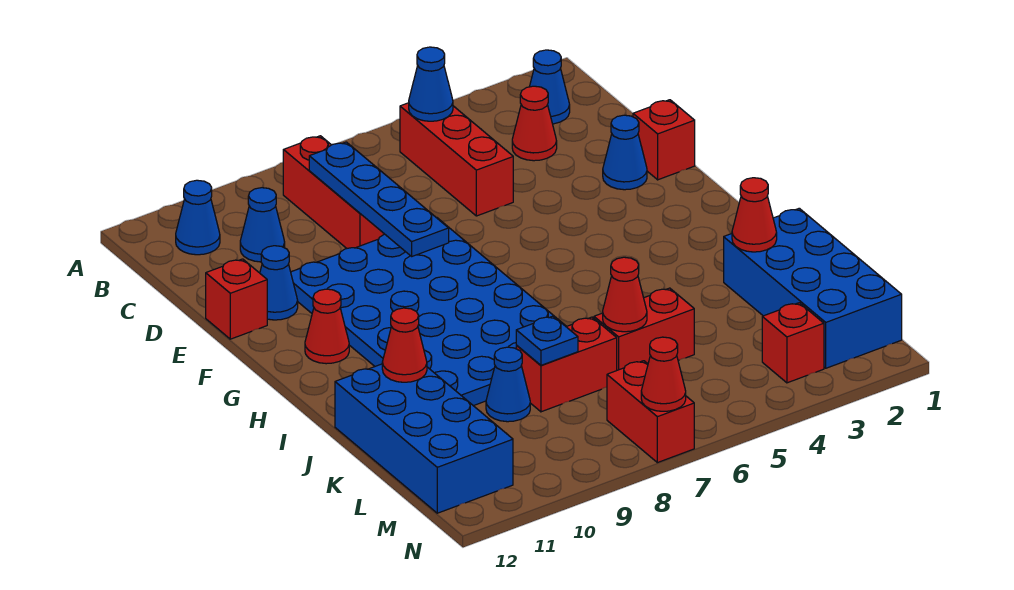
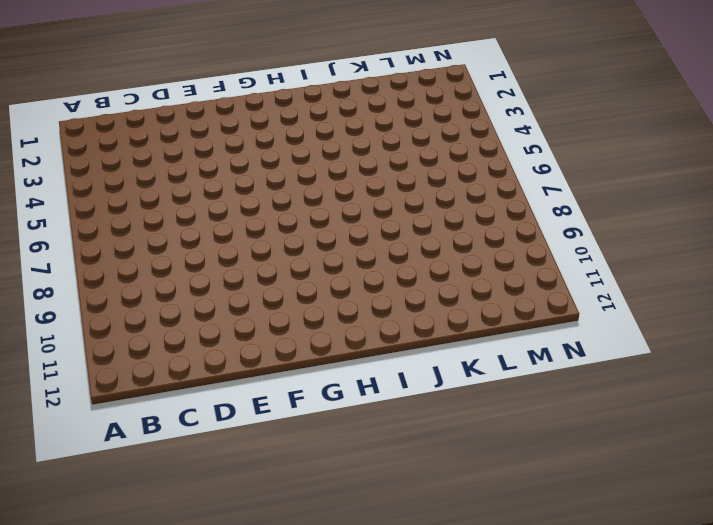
none -> blue 1x1 cone [530,50,570,124]
none -> red 1x3 brick [400,103,513,216]
none -> red 1x3 brick [283,136,384,248]

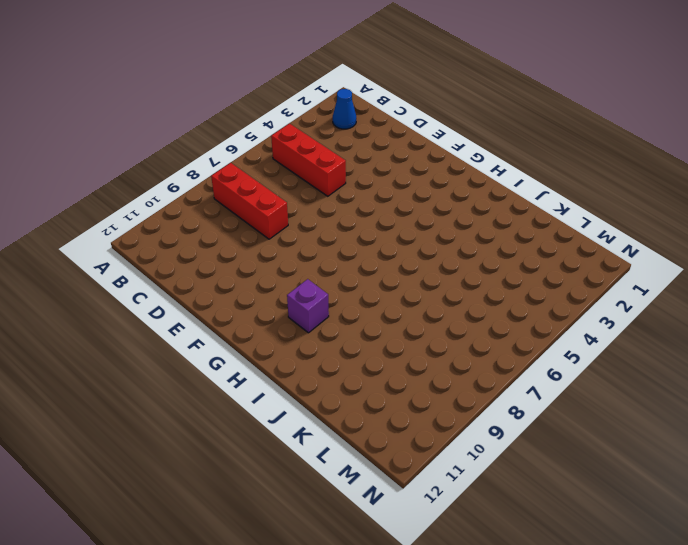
purple 1x1 brick [287,279,329,333] -> blue 4x6 plate [291,218,564,406]
none -> blue 1x1 cone [176,180,220,255]
none -> red 1x1 cone [512,86,557,161]
none -> blue 1x1 cone [240,188,285,262]

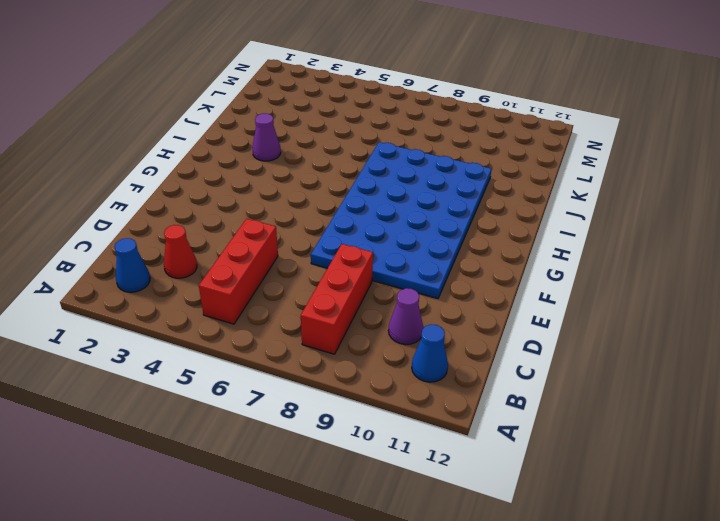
purple 1x1 cone [388,288,423,345] -> blue 1x1 cone [240,188,285,262]
purple 1x1 cone [252,113,281,161] -> none
none -> red 1x1 brick [633,100,695,180]
none -> blue 1x1 cone [603,115,647,190]
none -> blue 1x1 cone [260,246,298,320]

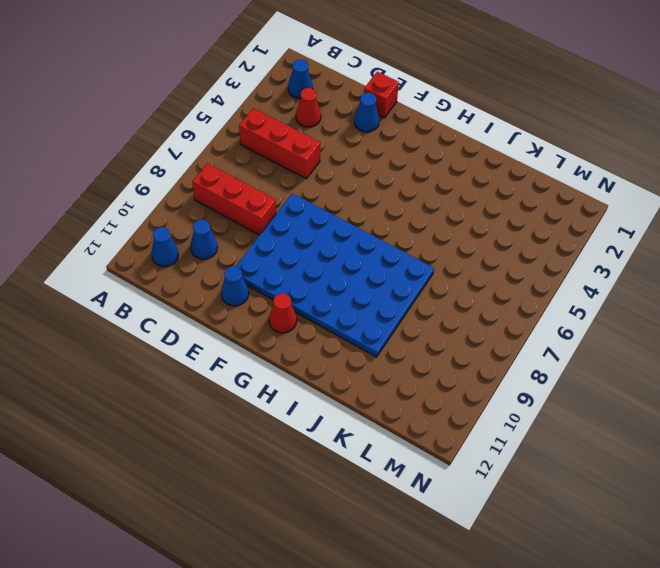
none -> red 1x1 brick [206,259,267,339]
none -> blue 2x4 brick [724,208,902,368]
none -> blue 2x4 brick [335,364,513,513]

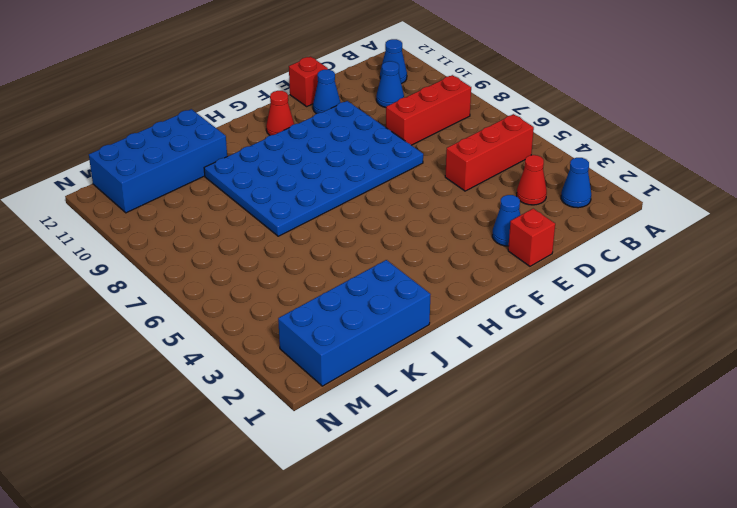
none -> red 1x2 brick [594,288,694,370]
none -> red 1x2 brick [516,317,617,412]
none -> blue 1x1 cone [486,347,530,422]

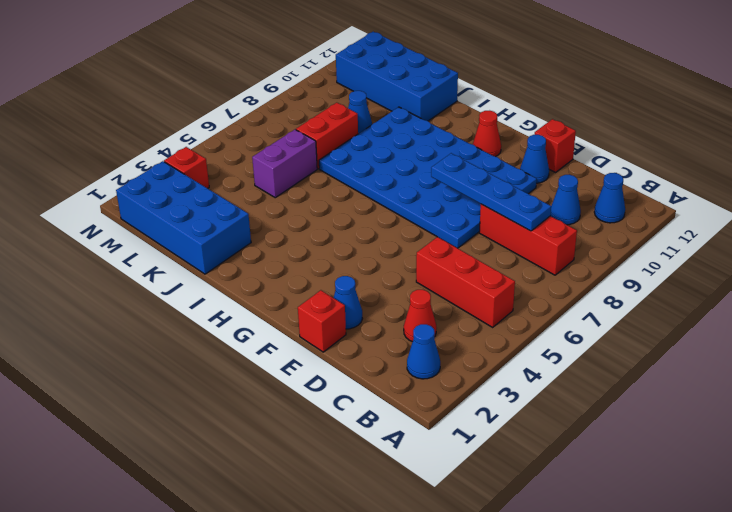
purple 1x2 brick [252,130,317,198] -> red 1x2 brick [594,288,694,370]
none -> red 1x2 brick [607,361,694,463]
none -> blue 1x1 cone [409,47,453,121]
none -> red 1x1 cone [732,178,777,252]

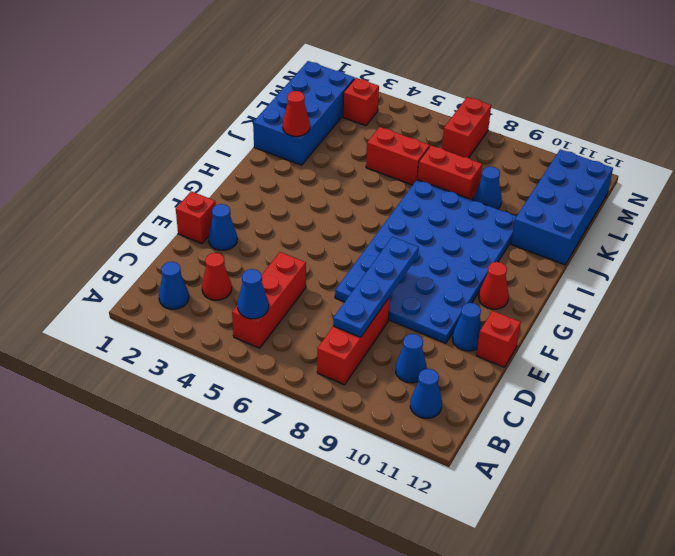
none -> red 1x1 cone [382,308,427,382]
none -> red 1x1 cone [603,257,647,332]
none -> blue 1x1 plate [516,316,578,365]

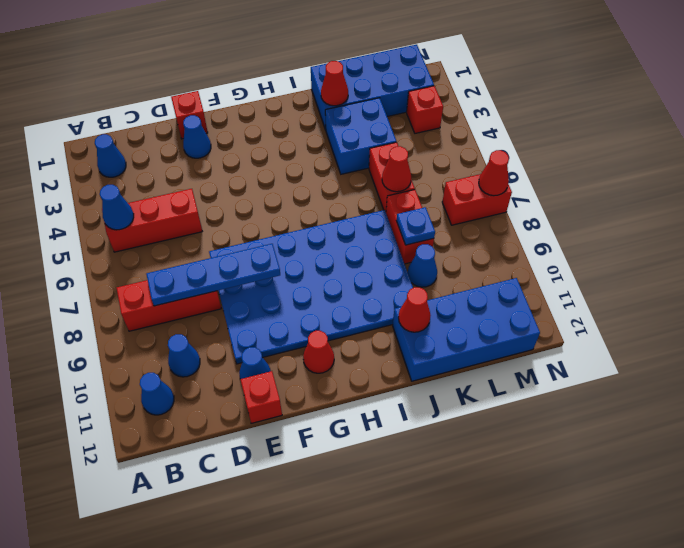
blue 2x2 brick [325,98,396,174] -> none
none -> red 1x1 cone [512,86,557,161]

